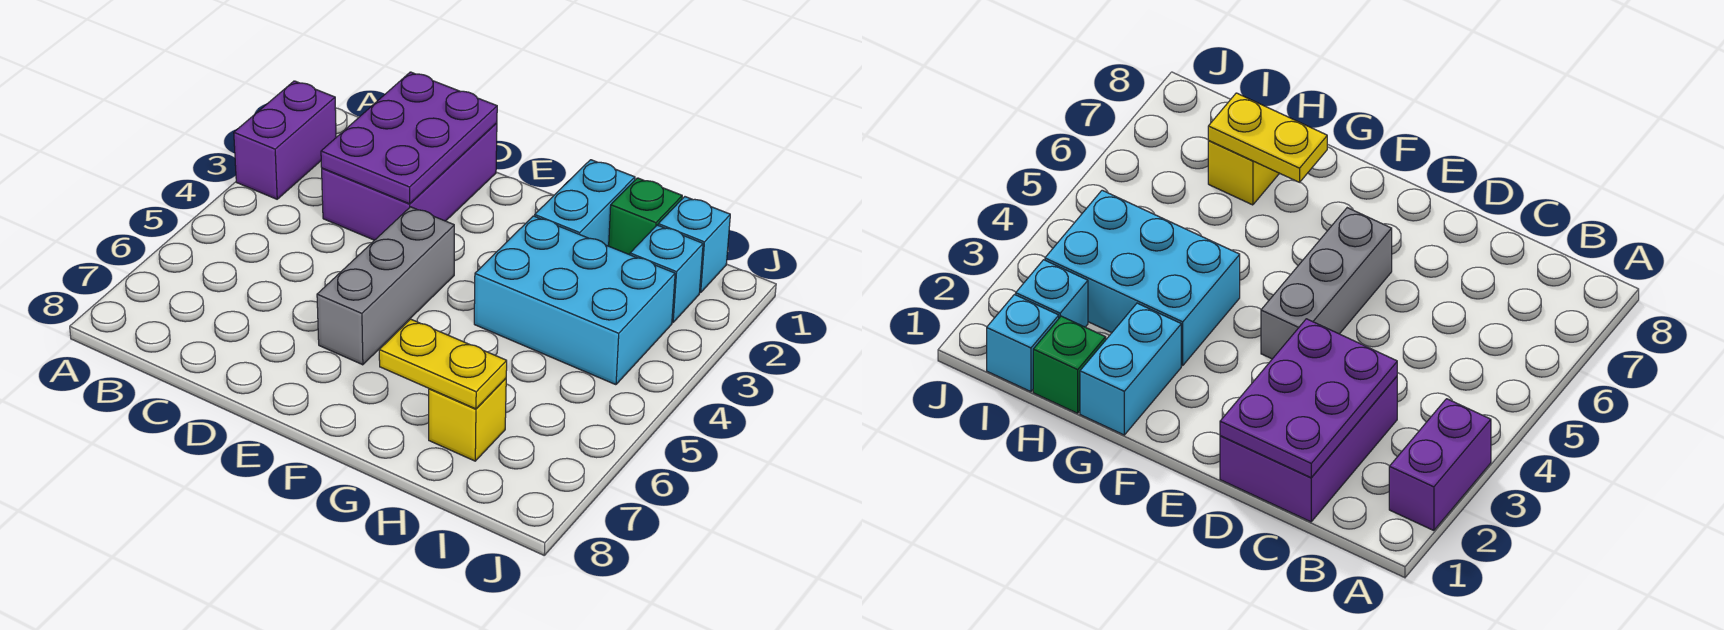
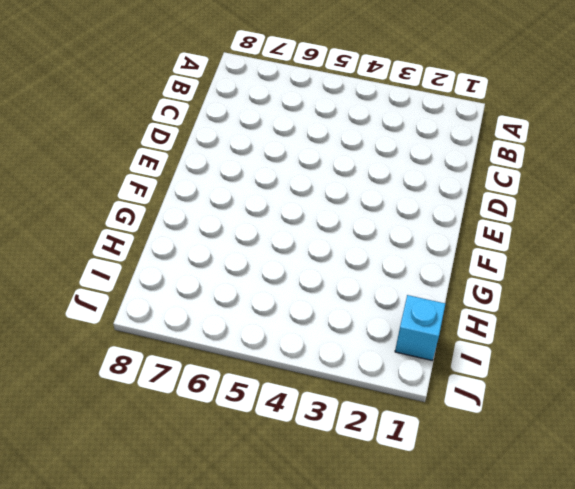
none -> purple 1x2 brick [234,81,336,199]
none -> purple 2x3 brick [322,123,497,240]

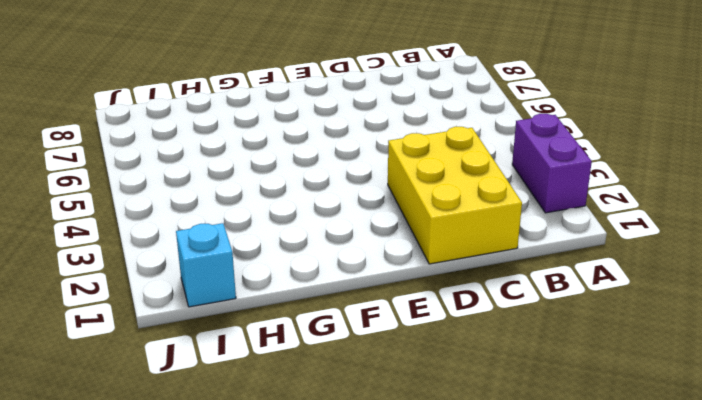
yellow 2x3 brick [388,127,522,264] -> purple 2x3 brick [322,123,497,240]
none -> grey 1x3 brick [317,207,454,365]
none -> cyan 1x2 brick [535,160,635,246]

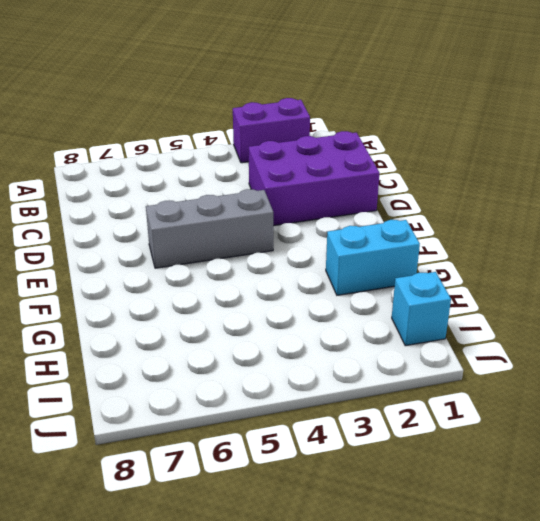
none -> cyan 2x3 brick [474,216,675,385]
none -> green 1x1 brick [609,178,682,255]

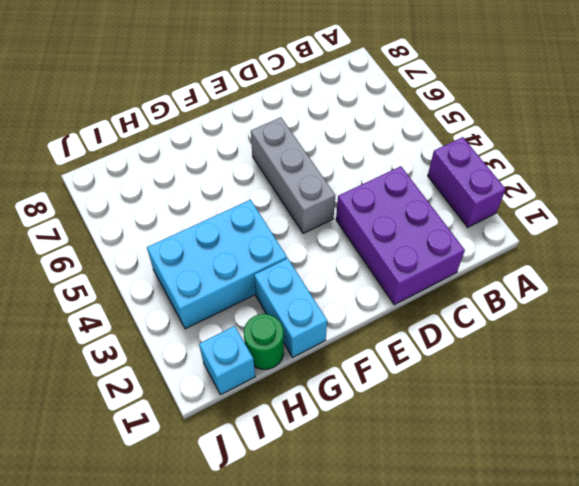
green 1x1 round brick [244,314,284,369] -> green 1x1 brick [609,178,682,255]
none -> yellow 1x1 brick [429,378,506,461]
none -> cyan 1x1 brick [630,225,703,323]

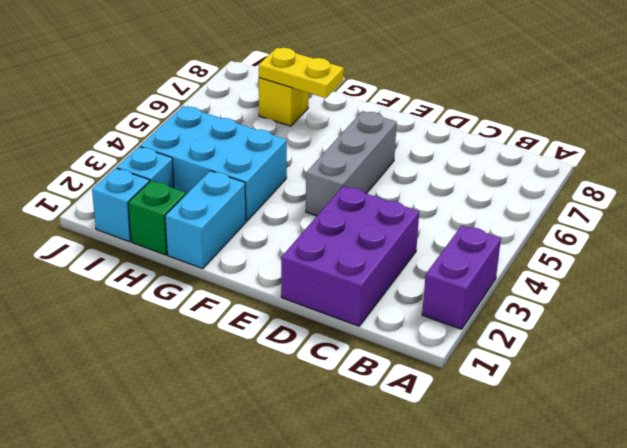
none -> purple 2x3 plate [321,72,497,204]

